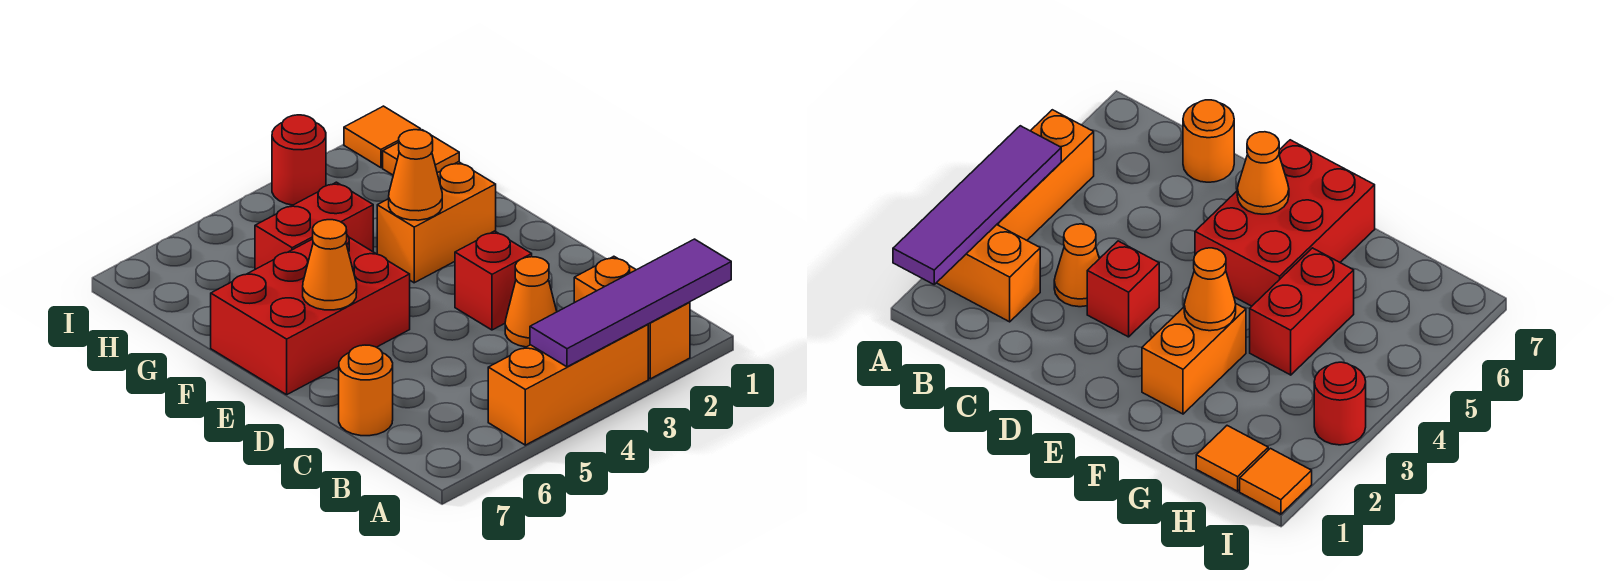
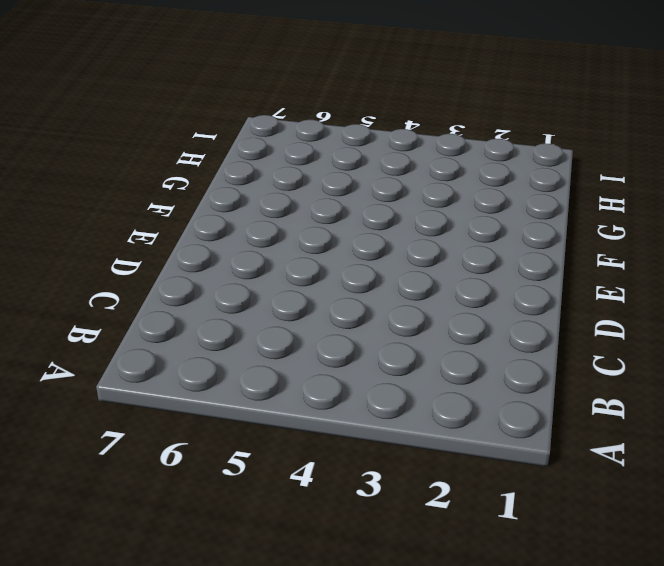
none -> orange 1x2 brick [574,256,690,379]
none -> orange 1x3 brick [488,324,648,445]
none -> orange 1x1 cone [505,257,557,347]

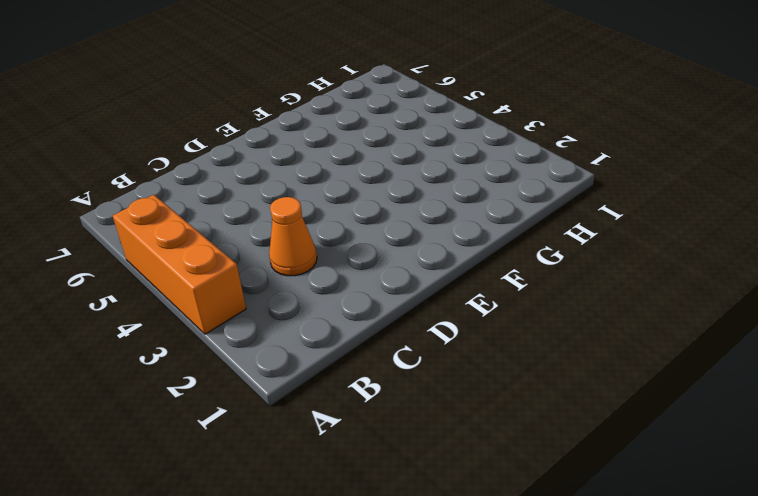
none -> orange 1x2 brick [574,256,690,379]
none -> orange 1x1 round brick [339,345,393,436]
none -> red 1x1 brick [455,231,532,330]

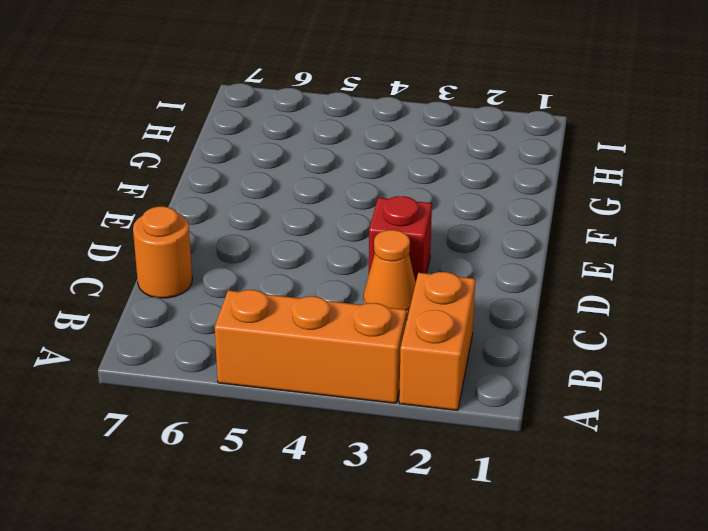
none -> red 2x3 brick [211,236,410,395]
none -> orange 1x2 brick [377,162,496,283]
none -> red 1x2 brick [255,182,373,269]

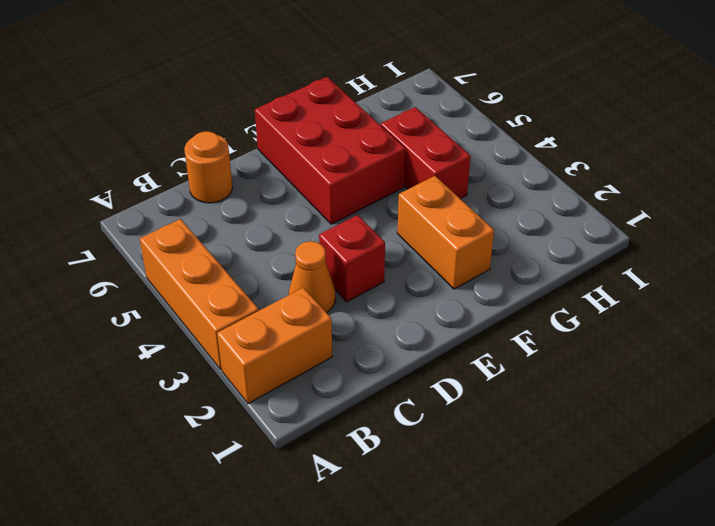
none -> orange 1x1 tile [383,130,459,175]
none -> orange 1x1 tile [344,106,421,168]
none -> red 1x1 round brick [272,115,326,205]

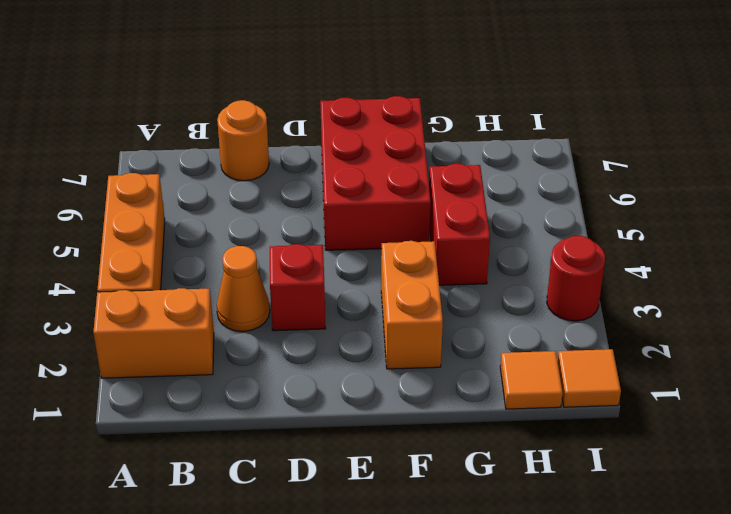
none -> purple 1x4 tile [530,239,731,367]
none -> orange 1x1 cone [303,220,357,310]
none -> orange 1x1 cone [389,130,442,220]

